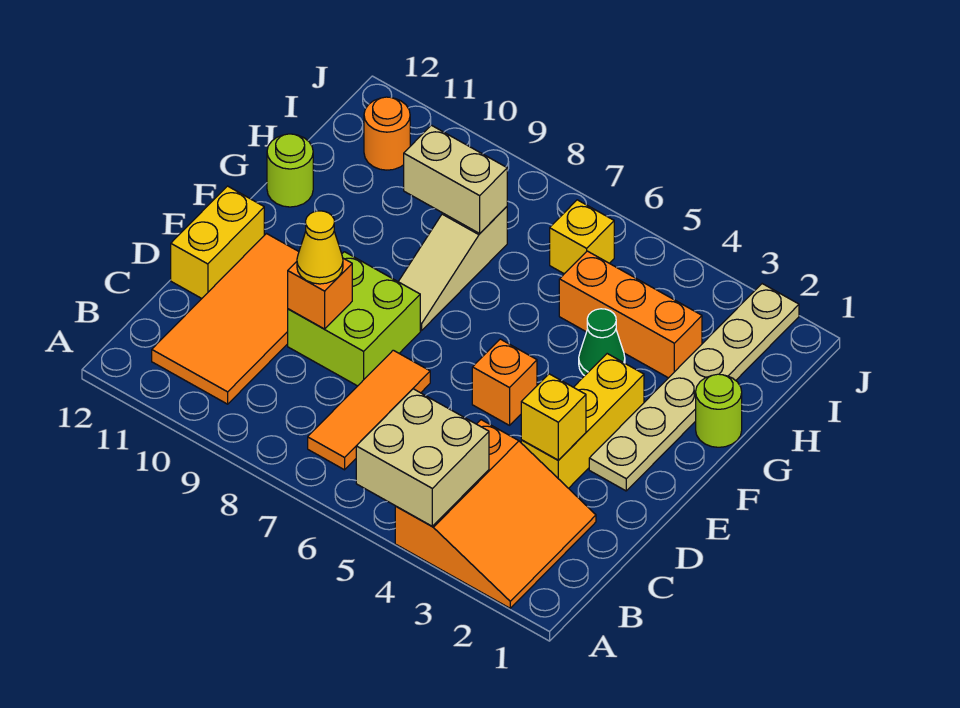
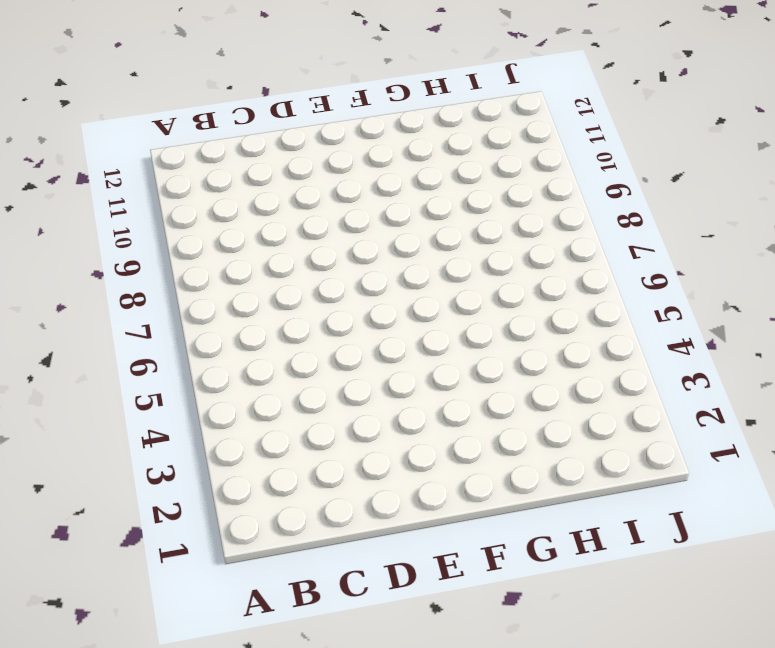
none -> orange 3x3 slope [395,420,596,608]
none -> orange 1x3 tile [308,350,430,470]
none -> orange 2x4 tile [152,234,299,404]

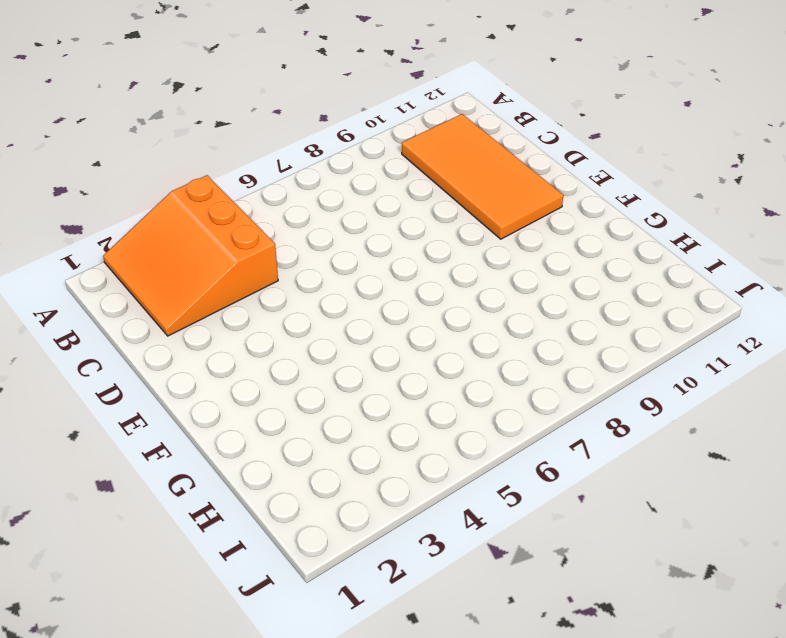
none -> orange 1x3 tile [308,350,430,470]
none -> yellow 1x3 brick [521,354,644,488]
none -> lime 2x2 brick [288,252,420,386]

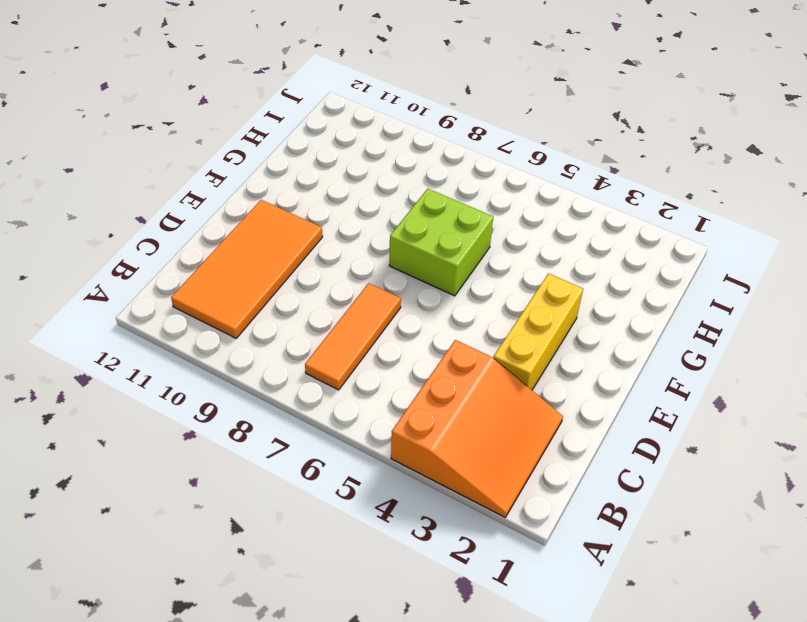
lime 2x2 brick [389,189,493,296] -> lime 2x2 brick moved to [288,252,420,386]
none -> yellow 1x2 brick [171,186,264,298]
none -> tan 1x6 plate [589,284,799,491]
none -> orange 1x1 brick [472,339,537,425]

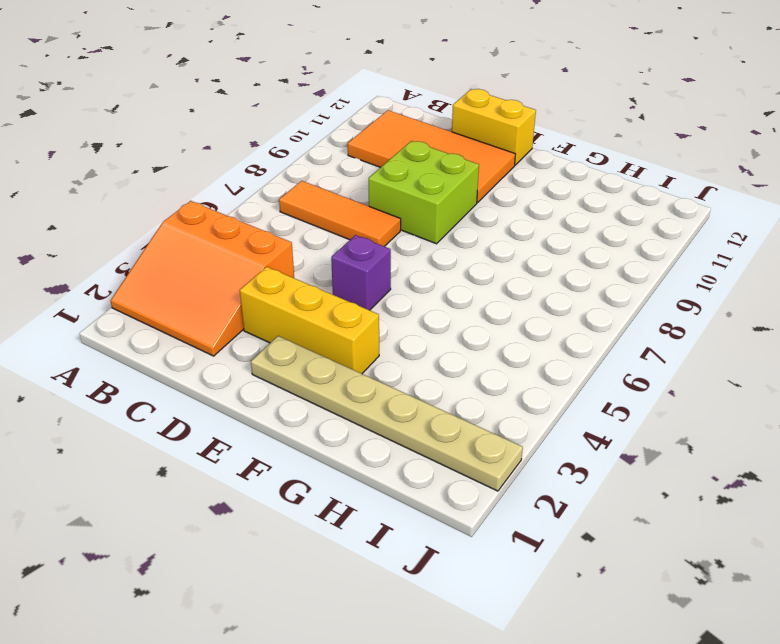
purple 1x1 brick [331,235,391,310] -> orange 1x1 brick [472,339,537,425]
none -> tan 1x3 slope [398,207,507,330]
none -> lime 1x1 round brick [696,374,742,447]
none -> green 1x1 cone [579,309,625,376]

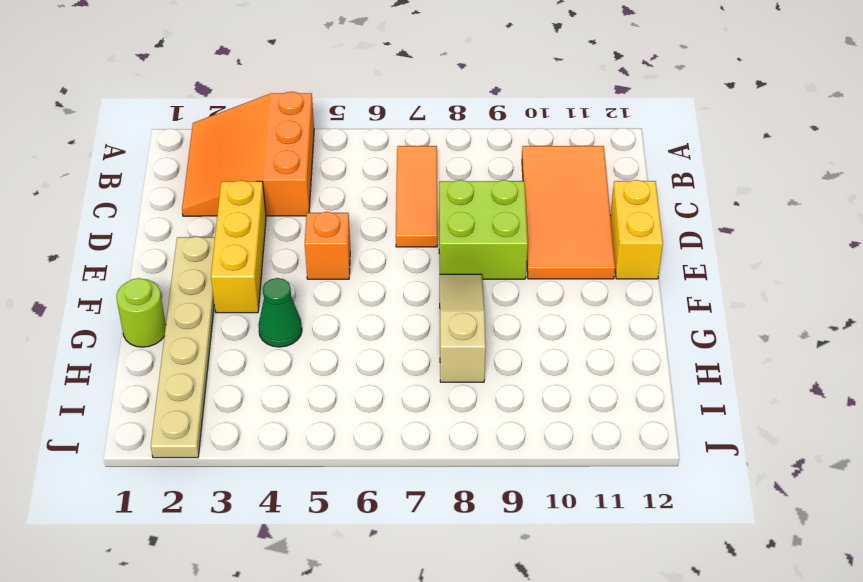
none -> lime 1x1 round brick [267,134,313,207]
none -> orange 1x3 brick [559,251,702,378]
none -> yellow 1x1 brick [550,200,614,274]

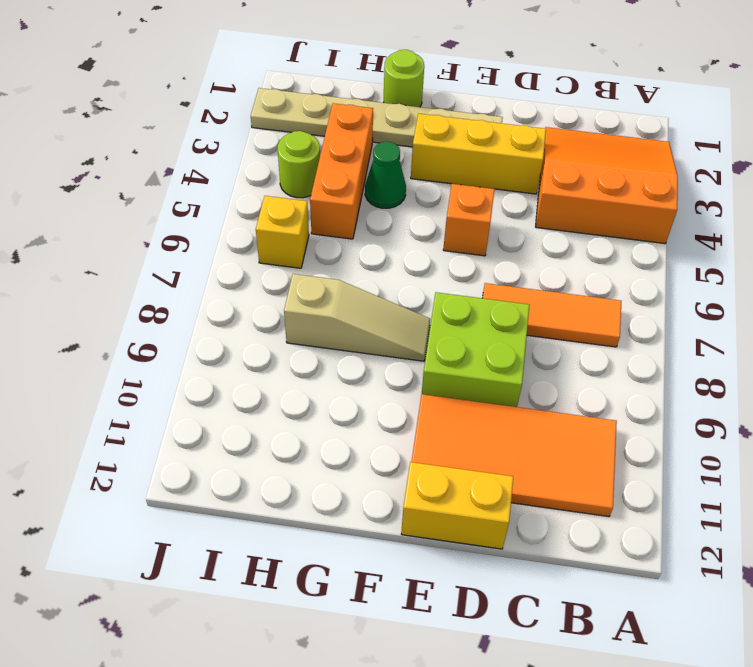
lime 1x1 round brick [278,131,320,198] -> lime 1x1 round brick moved to [267,134,313,207]
none -> orange 1x1 round brick [364,97,410,170]
none -> tan 2x2 brick [356,389,489,526]
none -> yellow 1x1 brick [521,374,586,460]

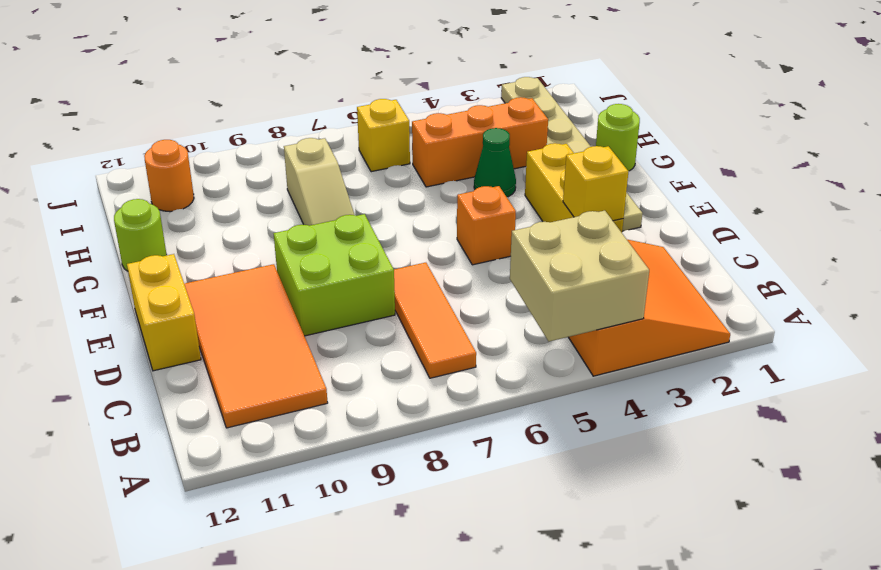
none -> orange 1x1 brick [288,258,352,329]
none -> tan 1x2 brick [404,125,507,233]
none -> yellow 1x1 cone [297,211,343,284]

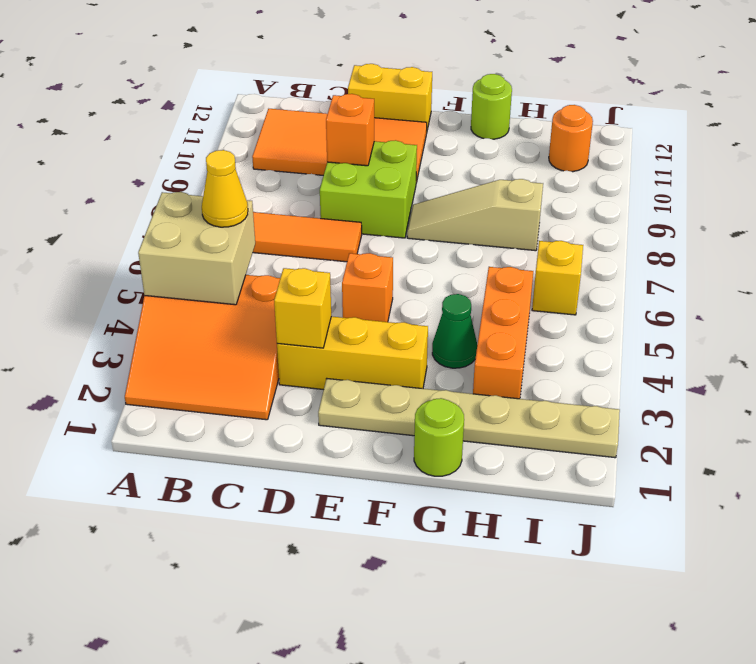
yellow 1x1 cone [202,150,248,227] -> yellow 1x1 cone moved to [297,211,343,284]
none -> tan 1x2 brick [404,125,507,233]

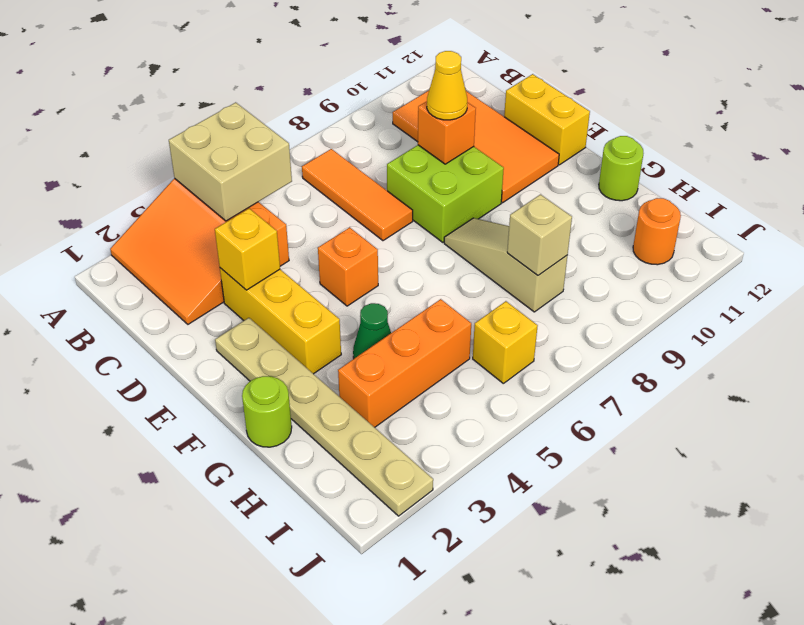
tan 1x1 brick [507,195,572,275] -> tan 1x2 brick [404,125,507,233]

